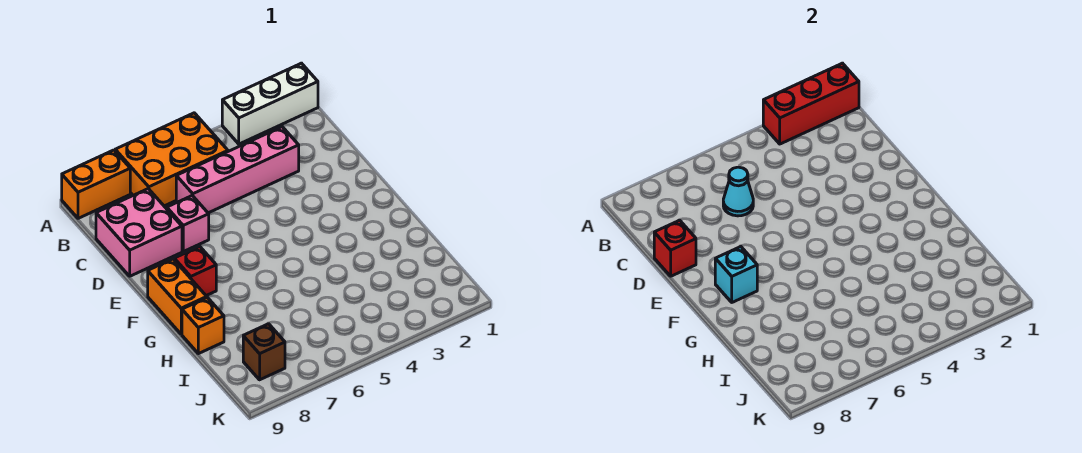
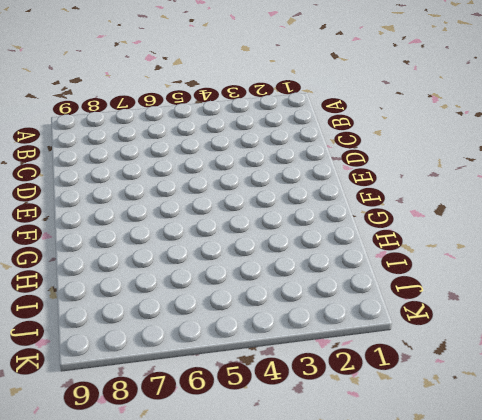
none -> white 1x3 brick [222,63,318,144]
none -> orange 2x3 brick [115,113,228,206]
none -> orange 1x2 brick [62,150,130,218]

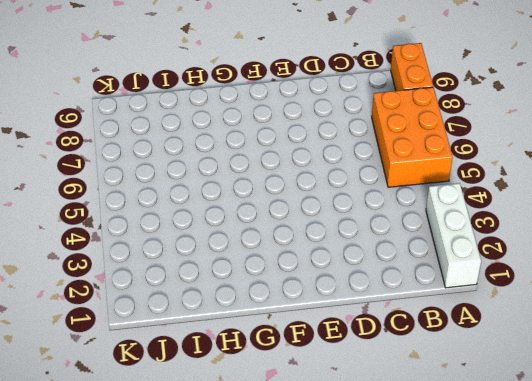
none -> pink 1x4 brick [176,127,299,213]
none -> pink 2x2 brick [96,189,182,276]
none -> pink 1x1 brick [167,196,209,252]

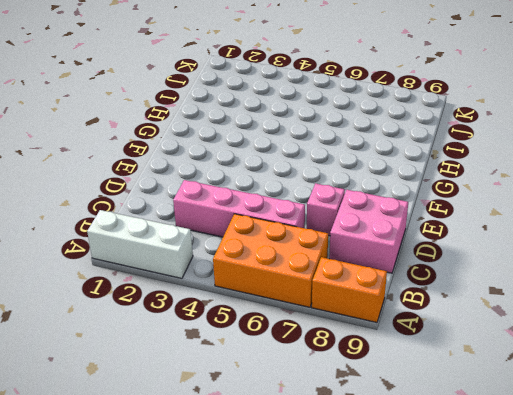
none -> red 1x1 brick [174,247,216,296]
none -> orange 1x2 brick [148,259,207,334]
none -> orange 1x1 brick [182,298,224,354]

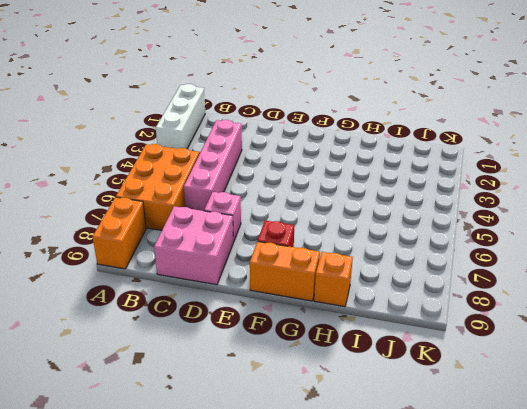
none -> brown 1x1 brick [243,324,285,380]
none -> red 1x3 brick [763,63,859,144]
none -> cyan 1x1 cone [723,167,753,216]

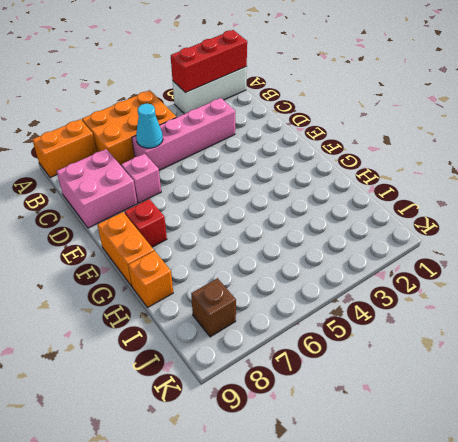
none -> red 1x1 brick [654,220,696,276]
none -> cyan 1x1 brick [715,247,757,302]

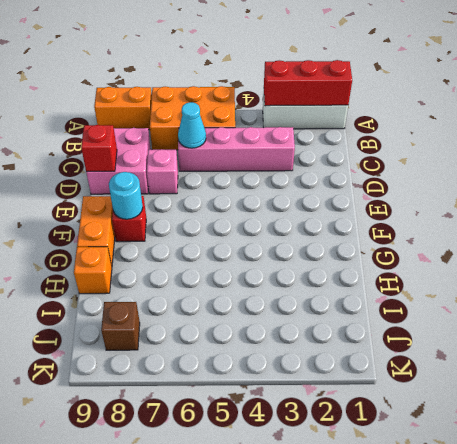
cyan 1x1 round brick [109,172,143,219] -> cyan 1x1 brick [715,247,757,302]

